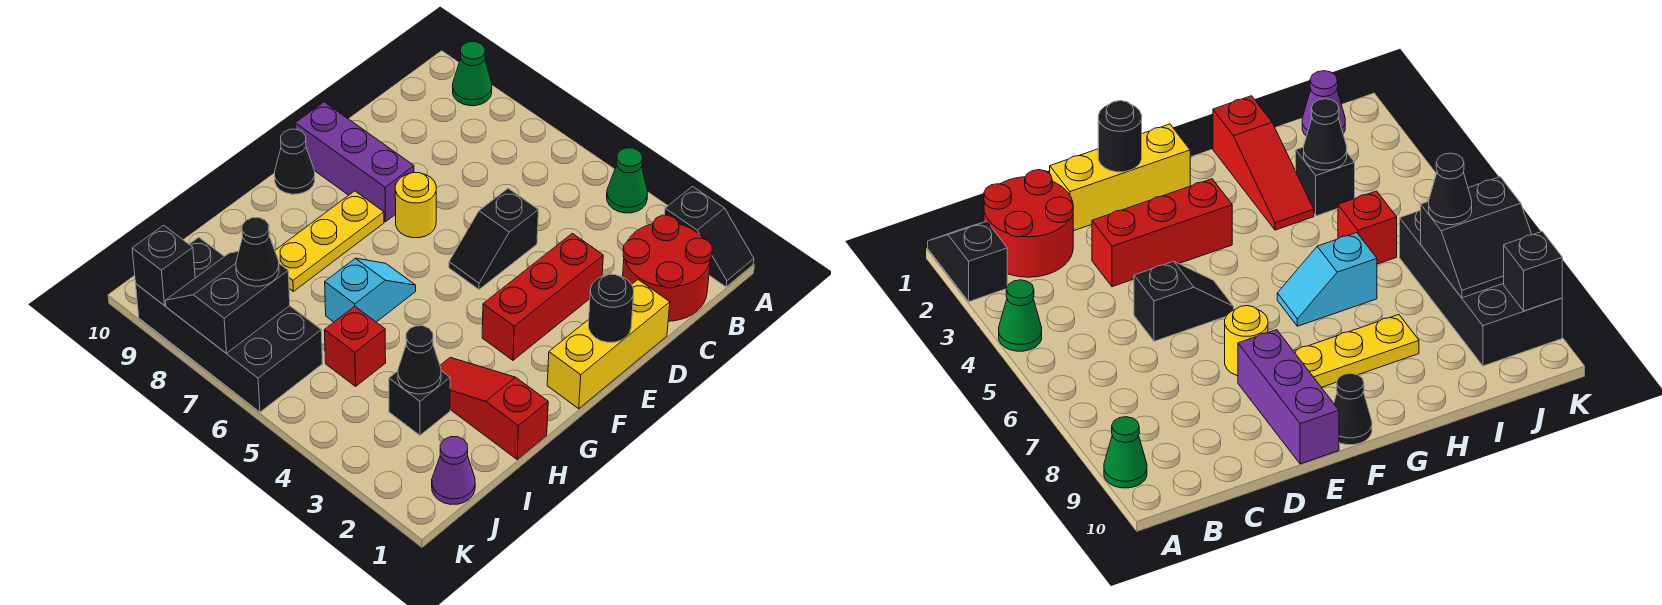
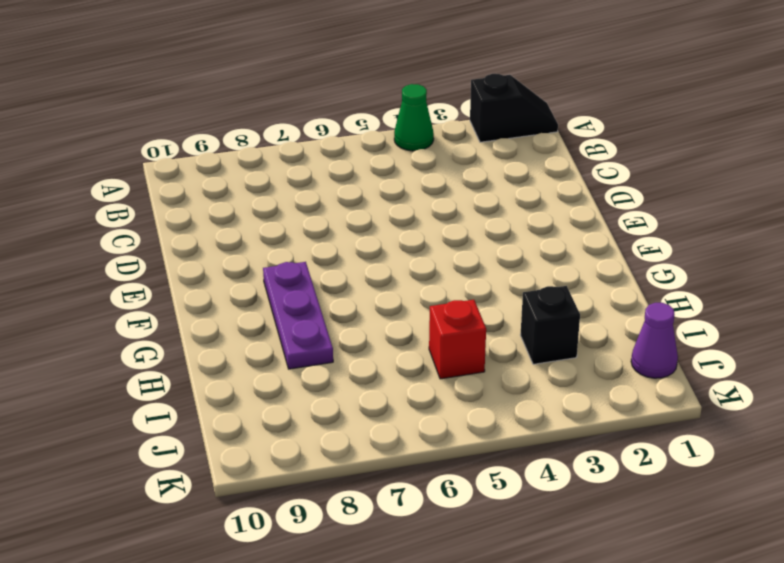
purple 1x3 plate [263,262,333,369] -> yellow 1x3 plate [275,191,384,291]
none -> green 1x1 cone [453,42,492,106]
none -> red 2x2 round brick [623,215,712,321]
none -> yellow 1x3 brick [547,280,670,409]

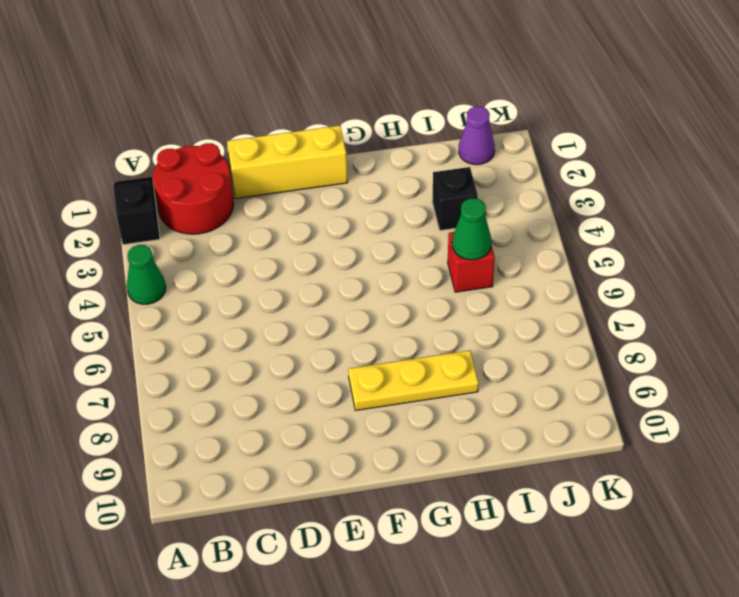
green 1x1 cone [452,198,491,260] -> green 1x1 cone moved to [453,42,492,106]
none -> red 1x3 brick [482,233,603,360]
none -> black 1x2 slope [449,188,538,289]
none -> yellow 1x1 round brick [395,173,436,238]

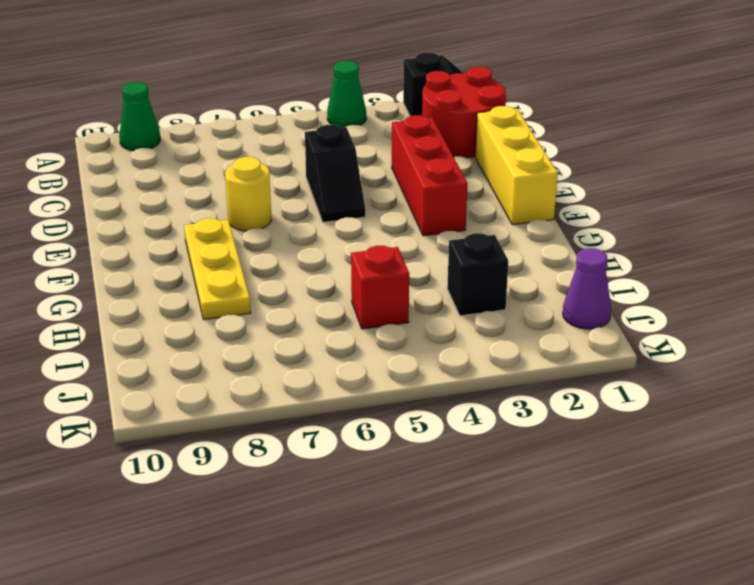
none -> purple 1x3 brick [295,102,414,222]
none -> black 1x1 cone [275,129,315,194]
none -> cyan 1x2 slope [325,258,416,322]

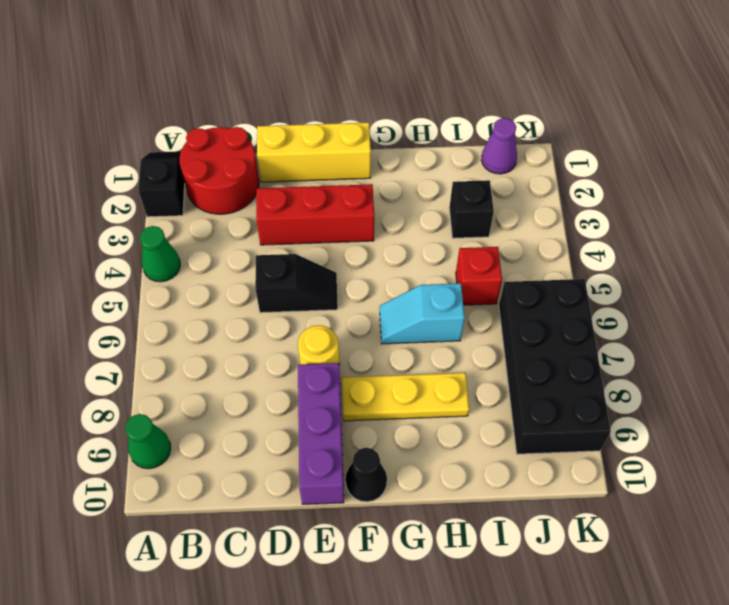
none -> red 1x3 slope [440,357,548,459]
none -> black 1x1 round brick [588,275,634,342]
none -> black 1x1 cone [398,326,441,394]

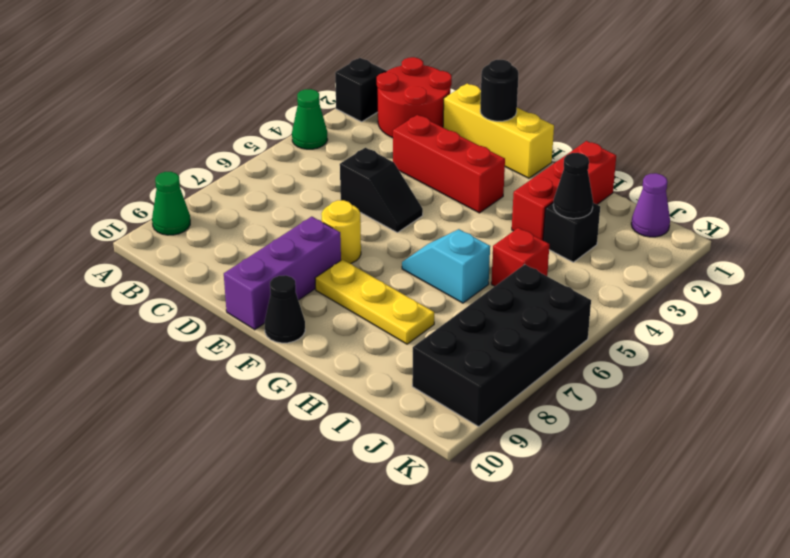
red 1x3 brick [512,141,616,240] -> red 1x3 slope [440,357,548,459]
none -> black 2x2 slope [165,251,290,353]
none -> black 1x1 brick [132,225,195,305]
none -> black 1x1 cone [236,218,279,286]

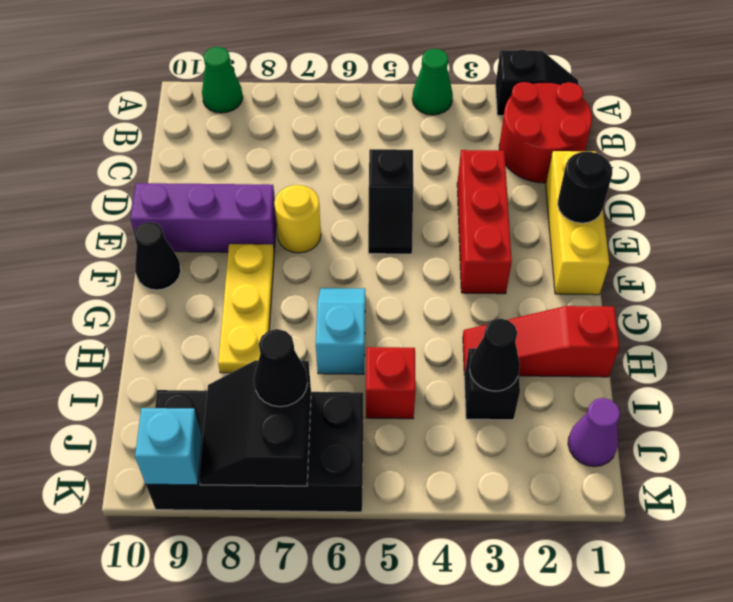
cyan 1x1 brick [135,408,202,485] -> black 1x1 brick [132,225,195,305]

